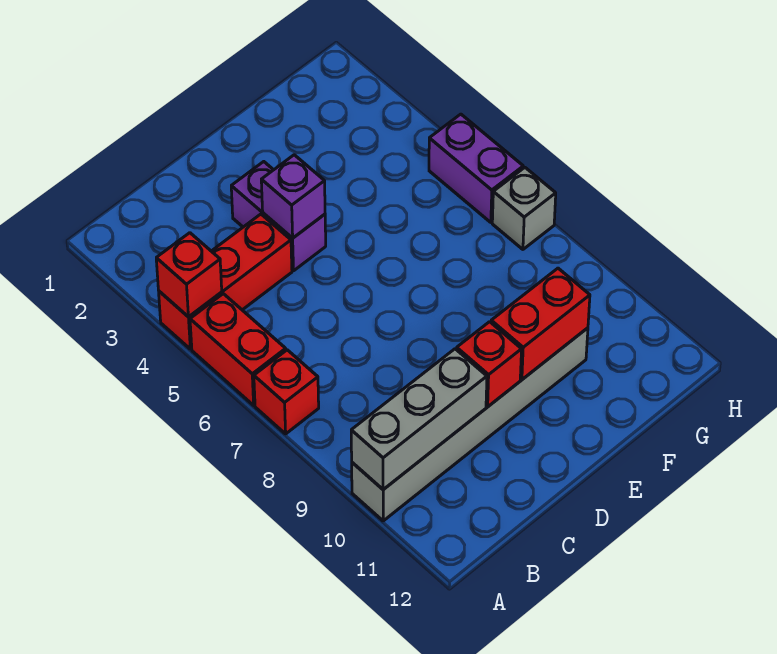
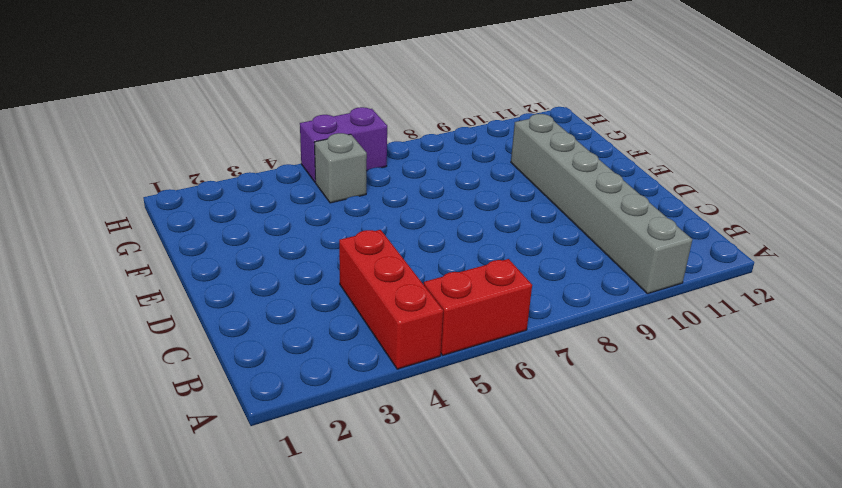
grey 1x1 brick [314,133,367,203] -> grey 1x1 brick moved to [492,168,556,249]
none -> red 1x1 brick [254,350,319,434]
none -> purple 1x2 brick [231,162,326,271]
none -> red 1x1 brick [156,233,222,317]

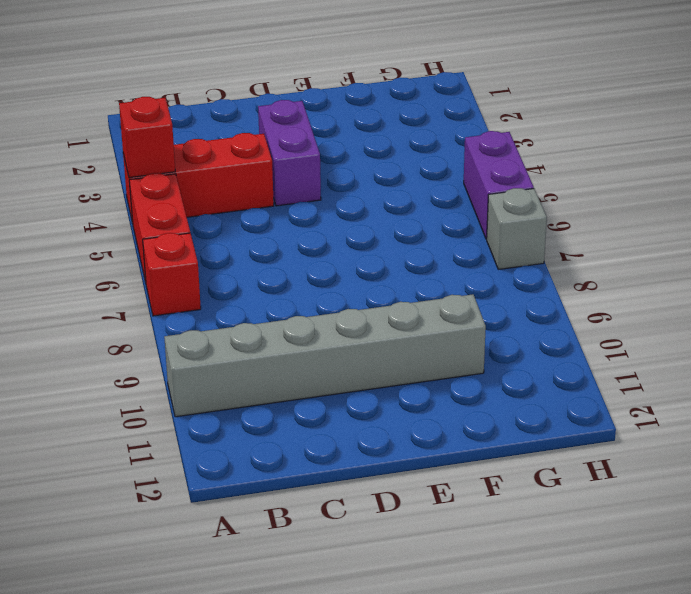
none -> grey 1x3 brick [351,349,487,489]
none -> purple 1x1 brick [261,155,325,238]
none -> red 1x1 brick [457,322,522,407]

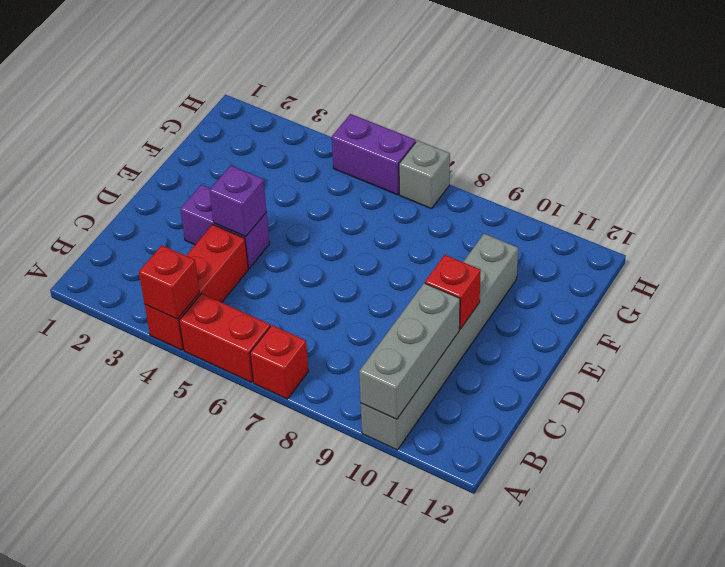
none -> red 1x2 brick [491,268,590,379]

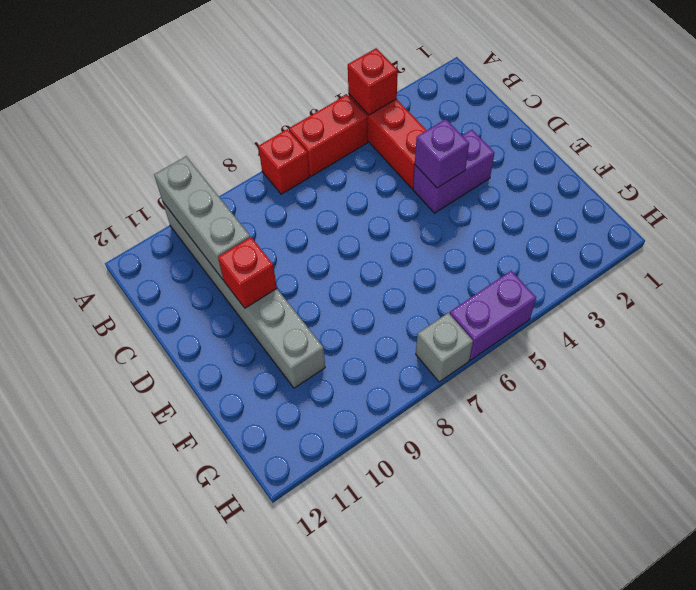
none -> red 1x2 brick [491,268,590,379]

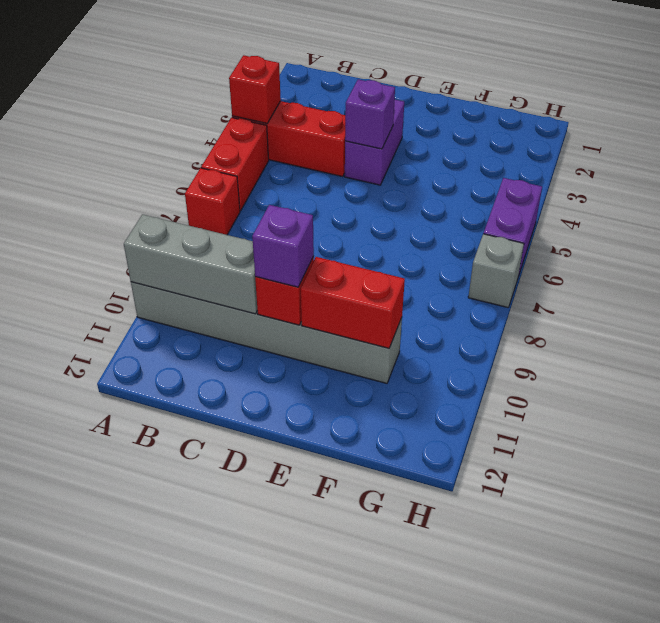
purple 1x1 brick [252,205,314,287] -> none

